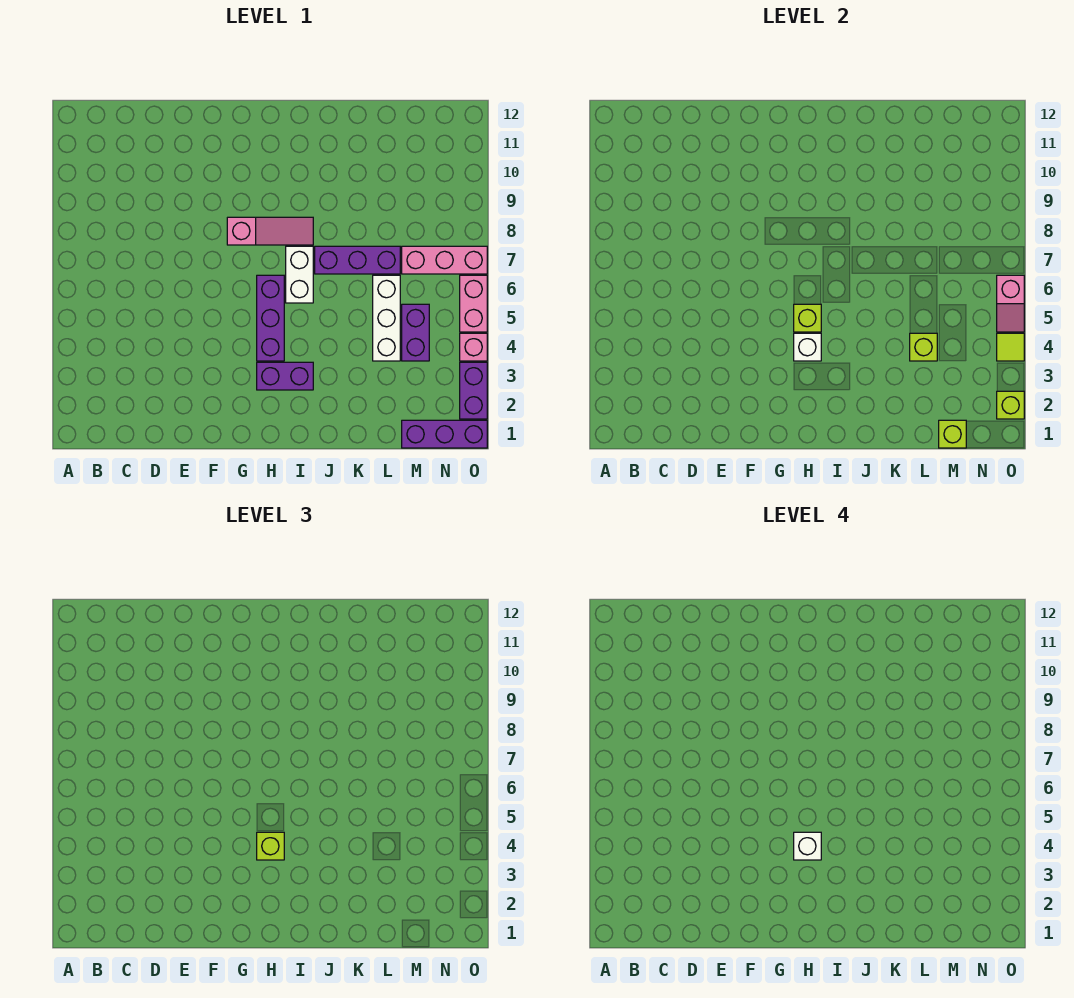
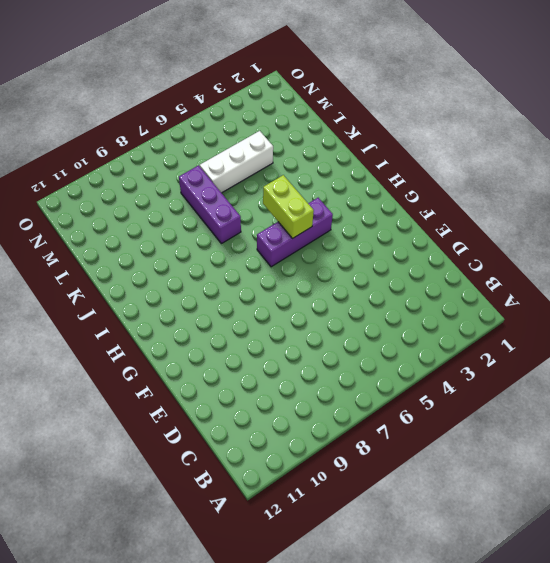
lime 1x2 brick [263,175,314,239] -> lime 1x1 brick [794,304,821,332]
none -> pink 1x3 slope [227,217,313,245]
none -> purple 1x2 brick [257,362,313,390]
none -> white 1x2 brick [286,246,313,303]

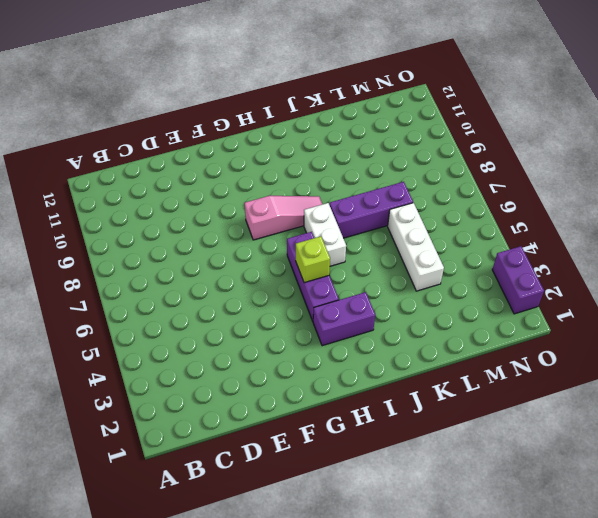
none -> purple 1x3 brick [402,420,487,448]
none -> purple 1x2 brick [402,304,429,361]
none -> pink 1x3 brick [402,246,487,274]

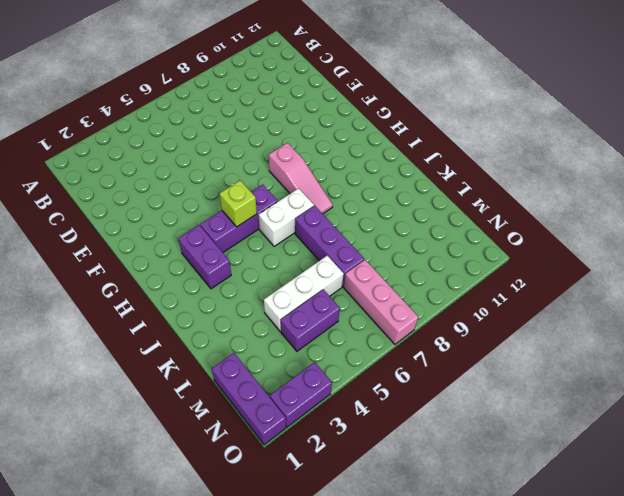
none -> pink 1x1 brick [460,333,487,361]
none -> pink 1x2 brick [460,275,487,332]
none -> white 1x1 brick [794,333,821,361]

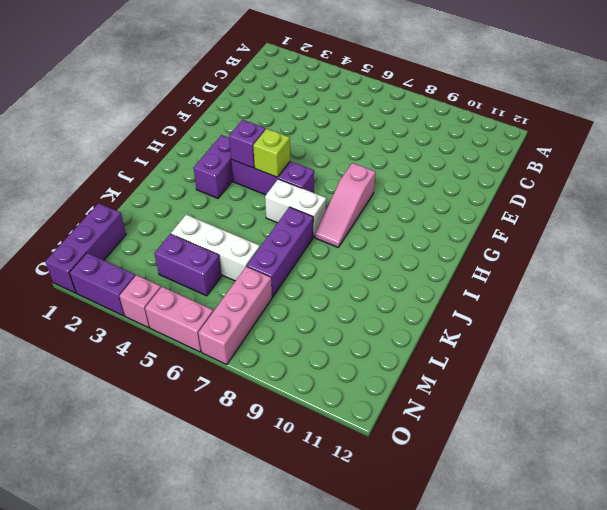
purple 1x1 brick [229,120,265,168] -> white 1x1 brick [794,333,821,361]
none -> lime 1x1 brick [910,333,937,361]
none -> lime 1x1 brick [939,420,966,448]
none -> lime 1x1 brick [997,391,1024,419]

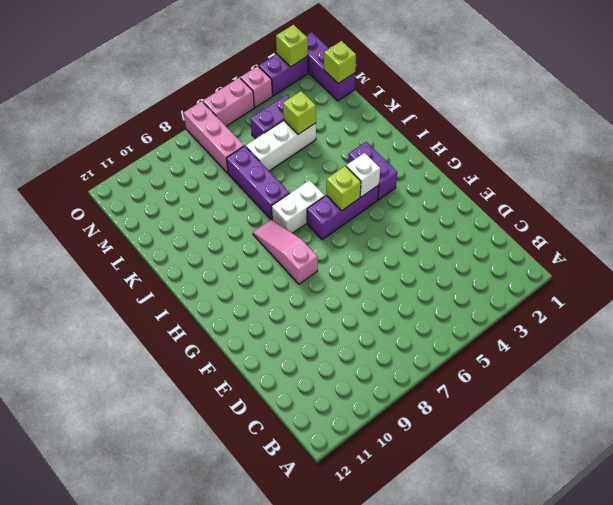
none -> lime 1x1 tile [997,333,1024,361]
none -> pink 1x2 slope [997,275,1024,332]
none -> lime 1x1 brick [257,832,284,860]

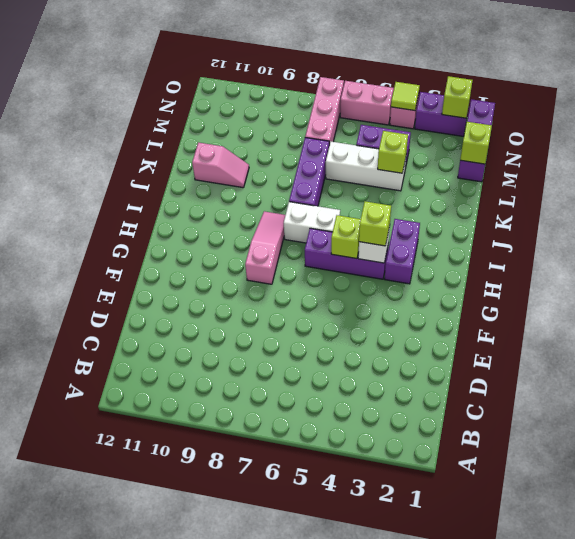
pink 1x2 slope [192,142,249,188] -> pink 1x2 slope moved to [997,275,1024,332]
none -> white 1x1 brick [794,832,821,860]

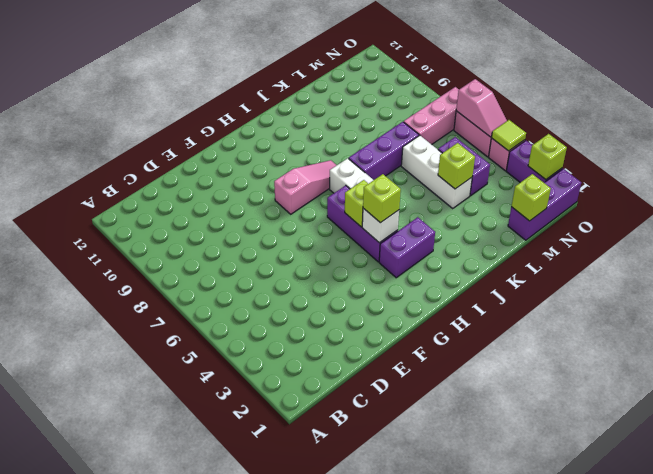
none -> white 1x1 brick [794,832,821,860]

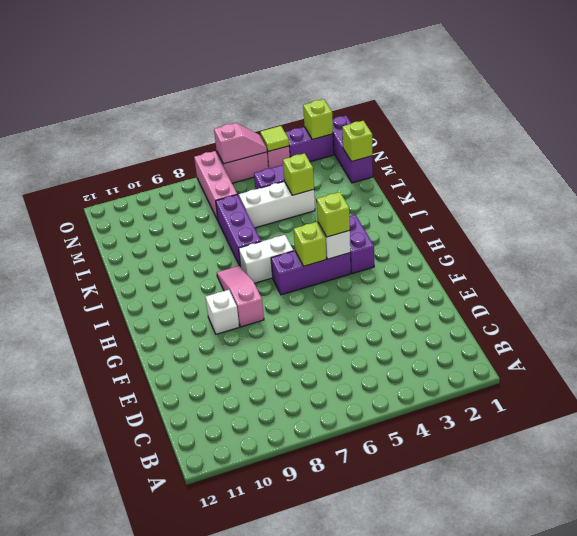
white 1x1 brick [206,290,239,334] -> white 1x1 brick moved to [794,832,821,860]

